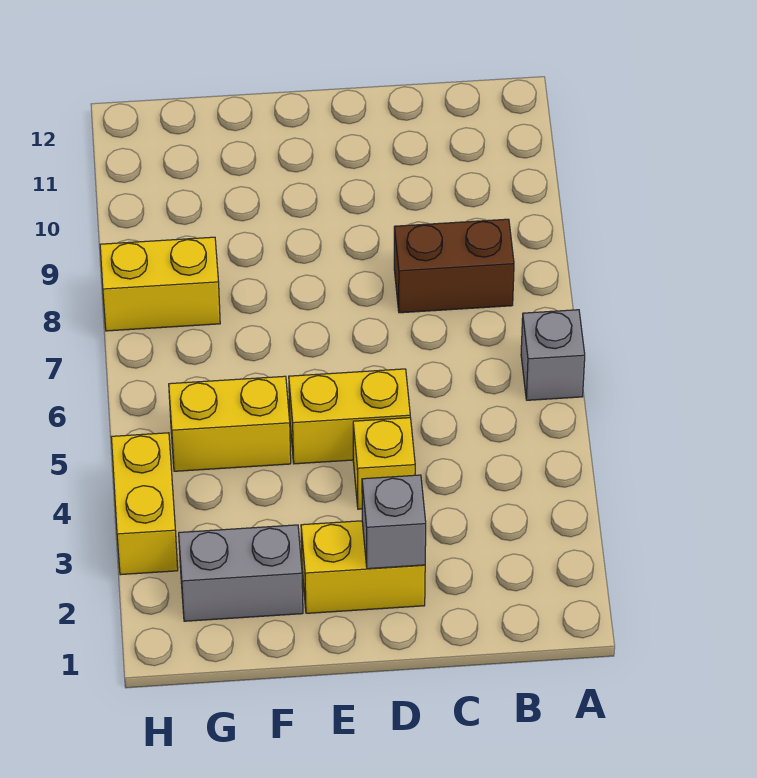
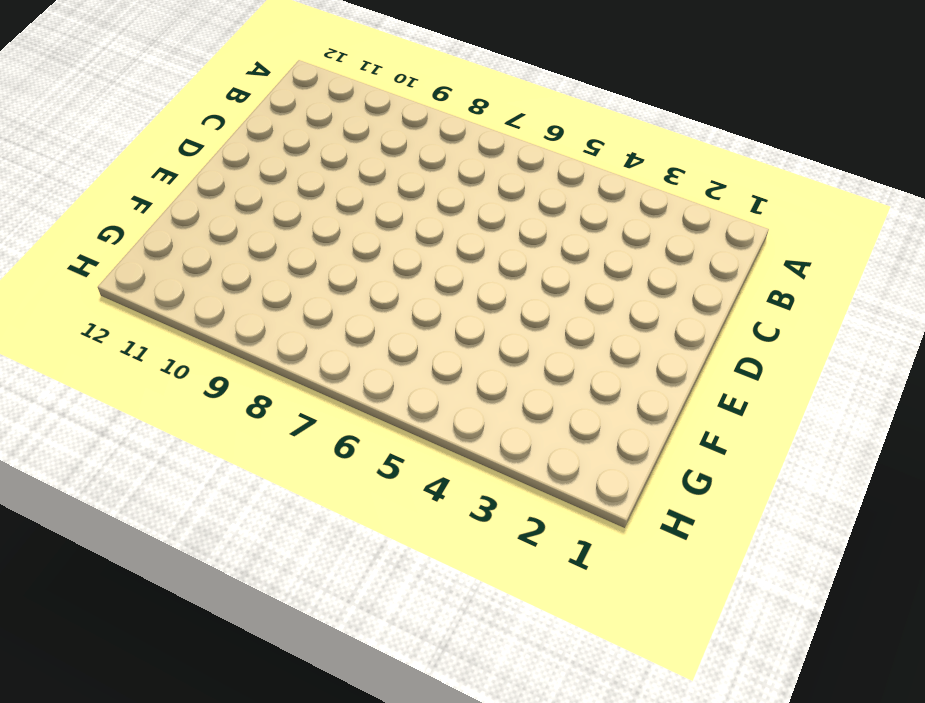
none -> grey 1x1 brick [521,310,585,400]
none -> brown 1x2 brick [394,219,514,313]

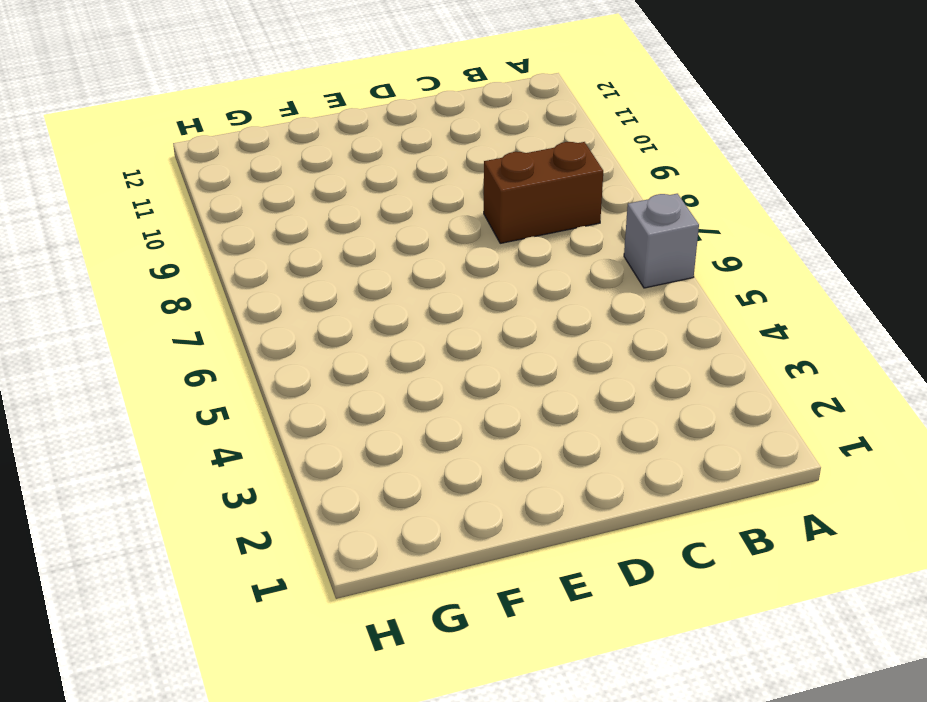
none -> yellow 1x2 brick [301,521,425,613]
none -> yellow 1x1 brick [353,418,415,509]

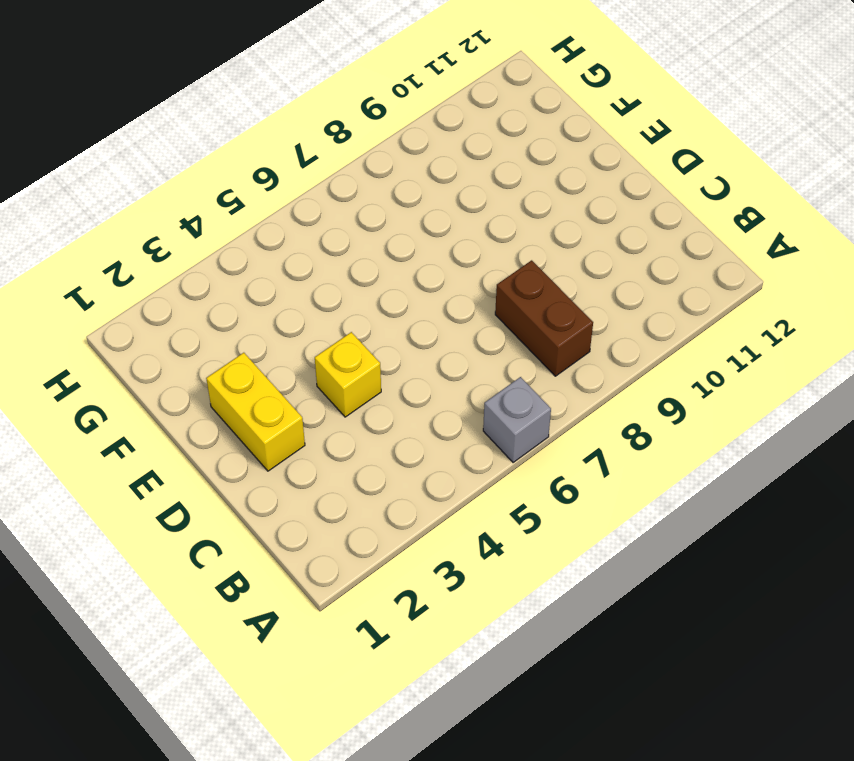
none -> yellow 1x2 brick [289,369,410,464]
none -> grey 1x2 brick [179,525,303,621]

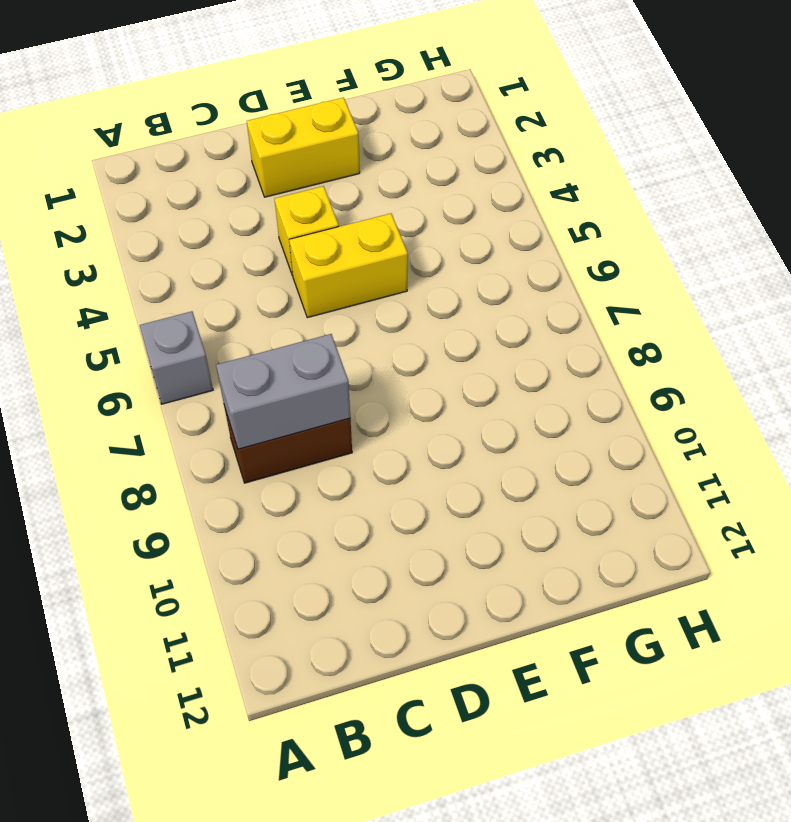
grey 1x2 brick [216,334,350,449] -> grey 1x2 brick moved to [179,525,303,621]
none -> yellow 1x2 brick [169,376,291,471]
none -> yellow 1x2 brick [100,237,220,331]

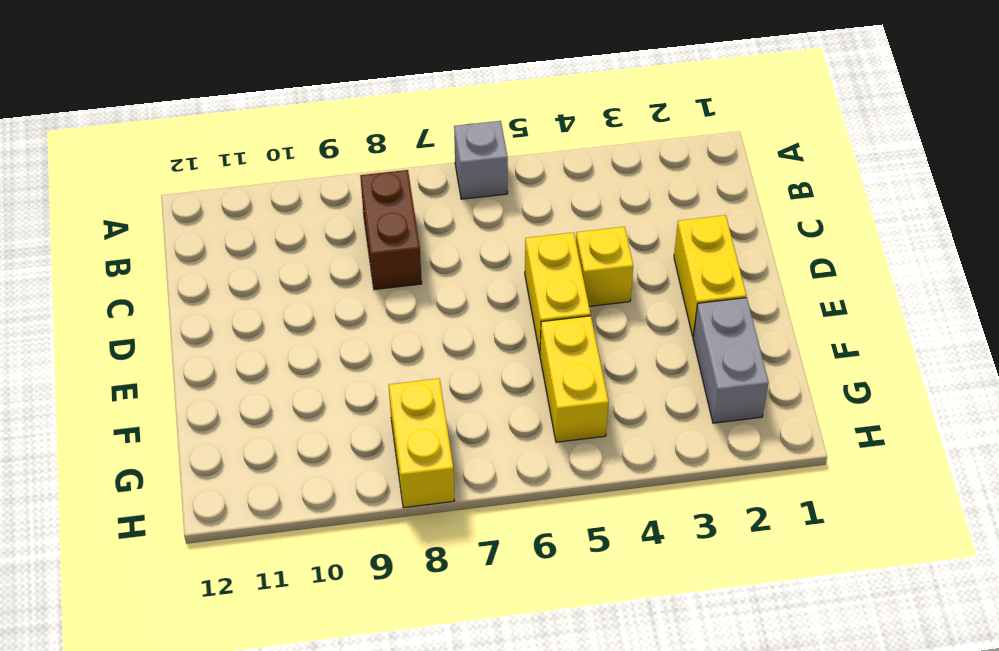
none -> yellow 1x2 brick [111,433,178,575]
none -> grey 1x1 brick [362,475,426,569]

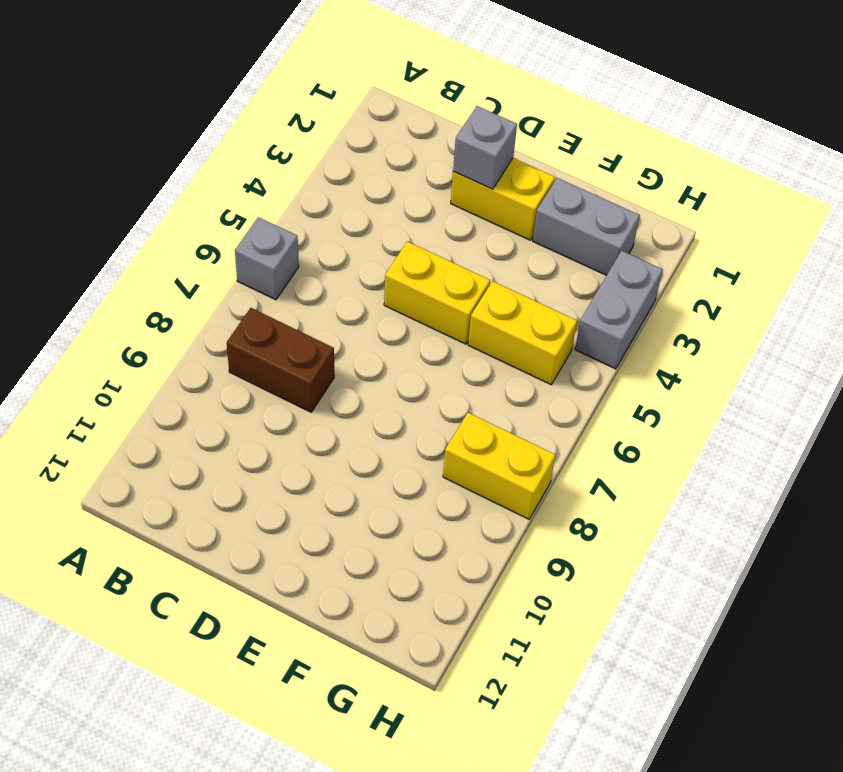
grey 1x2 brick [575,251,663,369] -> yellow 1x2 brick [111,433,178,575]
none -> yellow 1x1 brick [353,418,415,509]

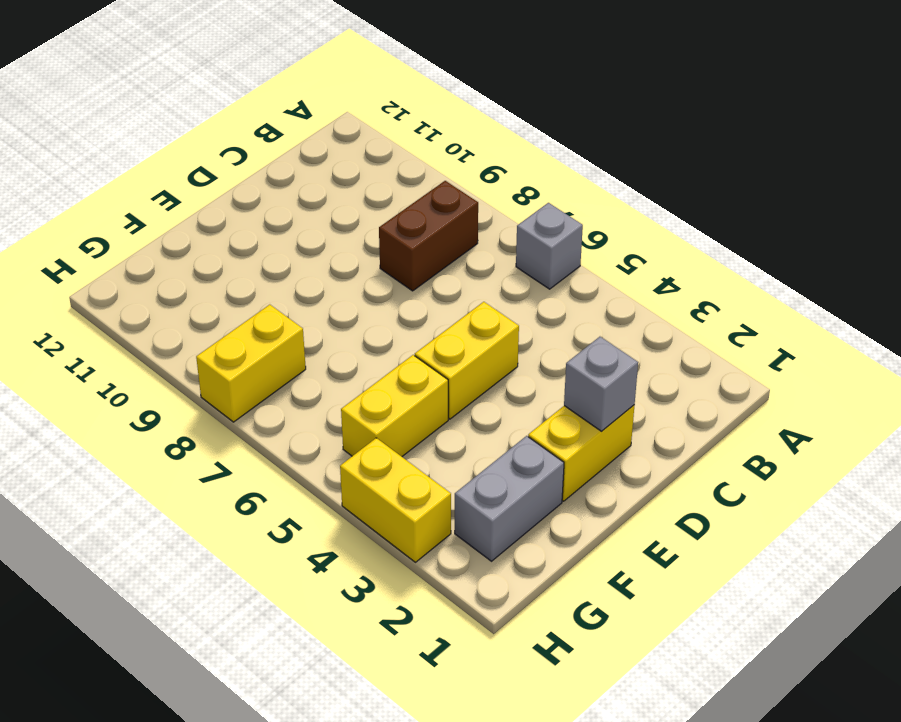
none -> yellow 1x1 brick [353,418,415,509]

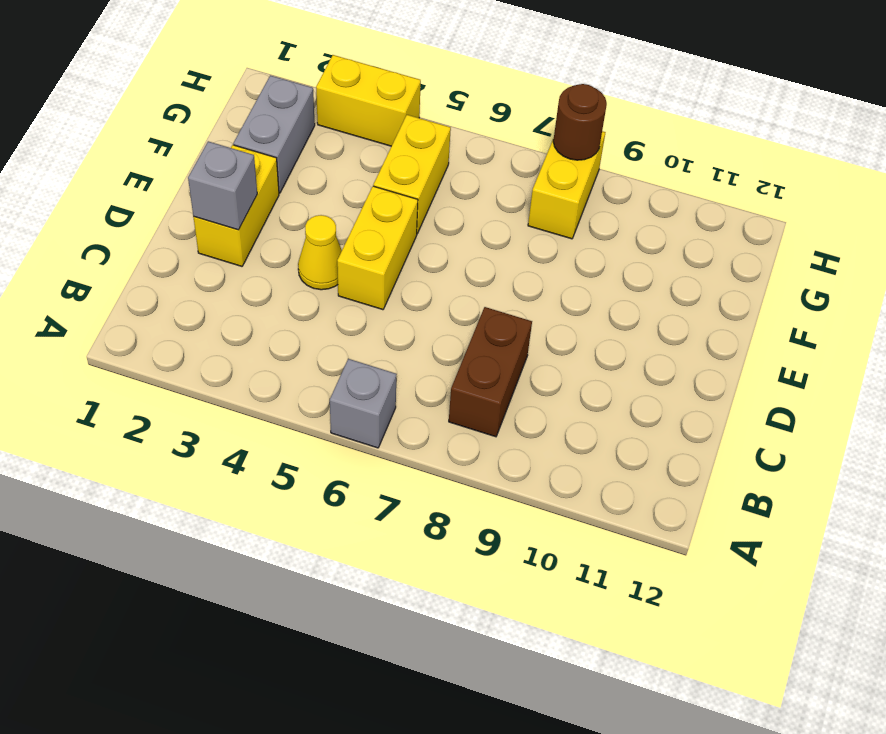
yellow 1x1 cone [298,215,342,290] -> yellow 1x1 brick [353,418,415,509]
brown 1x1 round brick [553,84,607,160] -> none

